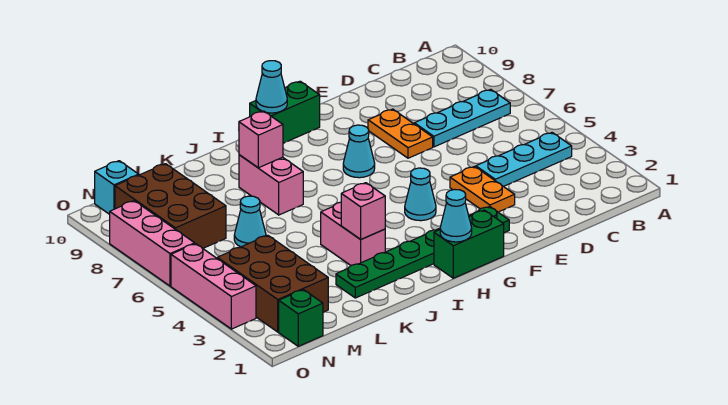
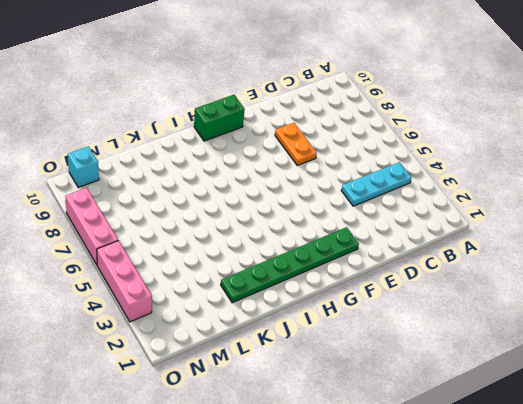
none -> cyan 1x3 plate [414,89,510,147]
none -> orange 1x2 plate [450,167,515,212]
none -> green 1x2 brick [434,210,504,278]

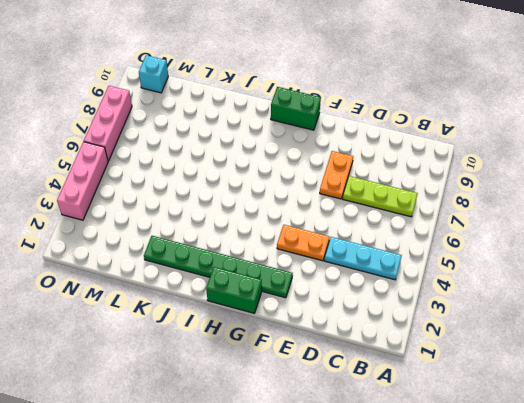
lime 1x3 plate [343,176,418,217] -> cyan 1x3 plate [414,89,510,147]
orange 1x2 plate [277,225,330,261] -> orange 1x2 plate turned to [450,167,515,212]
none -> cyan 1x1 cone [405,168,436,221]
none -> cyan 1x1 cone [343,125,375,178]
none -> pink 1x2 brick [321,202,385,265]

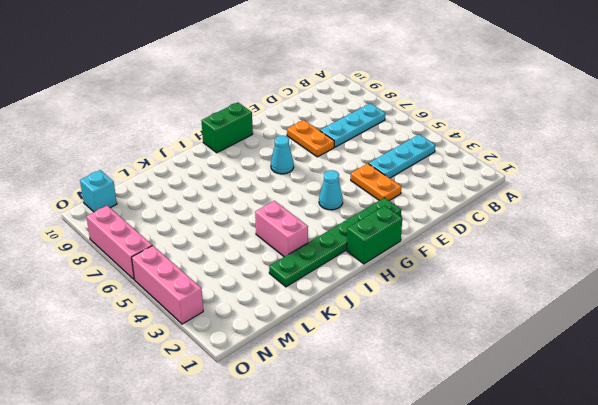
none -> pink 1x2 brick [239,155,303,215]
none -> cyan 1x1 cone [234,196,266,247]
none -> brown 2x3 brick [217,235,328,332]

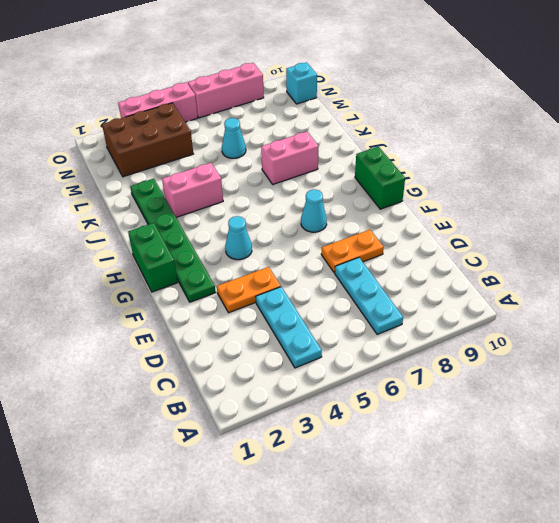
none -> brown 2x3 brick [115,164,226,248]
none -> green 1x1 brick [279,290,323,346]
none -> cyan 1x1 cone [440,189,472,242]

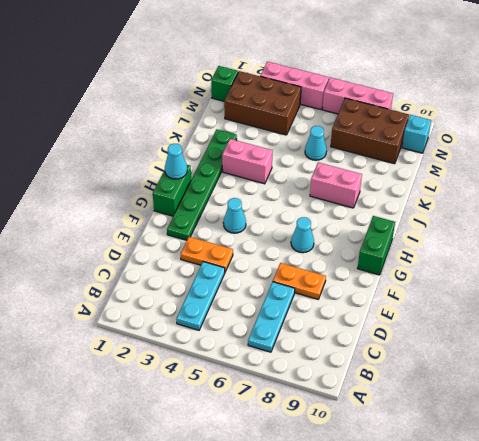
none -> cyan 1x1 cone [256,61,287,113]
none -> pink 1x1 brick [341,183,385,239]
none -> pink 1x1 brick [239,111,283,168]

